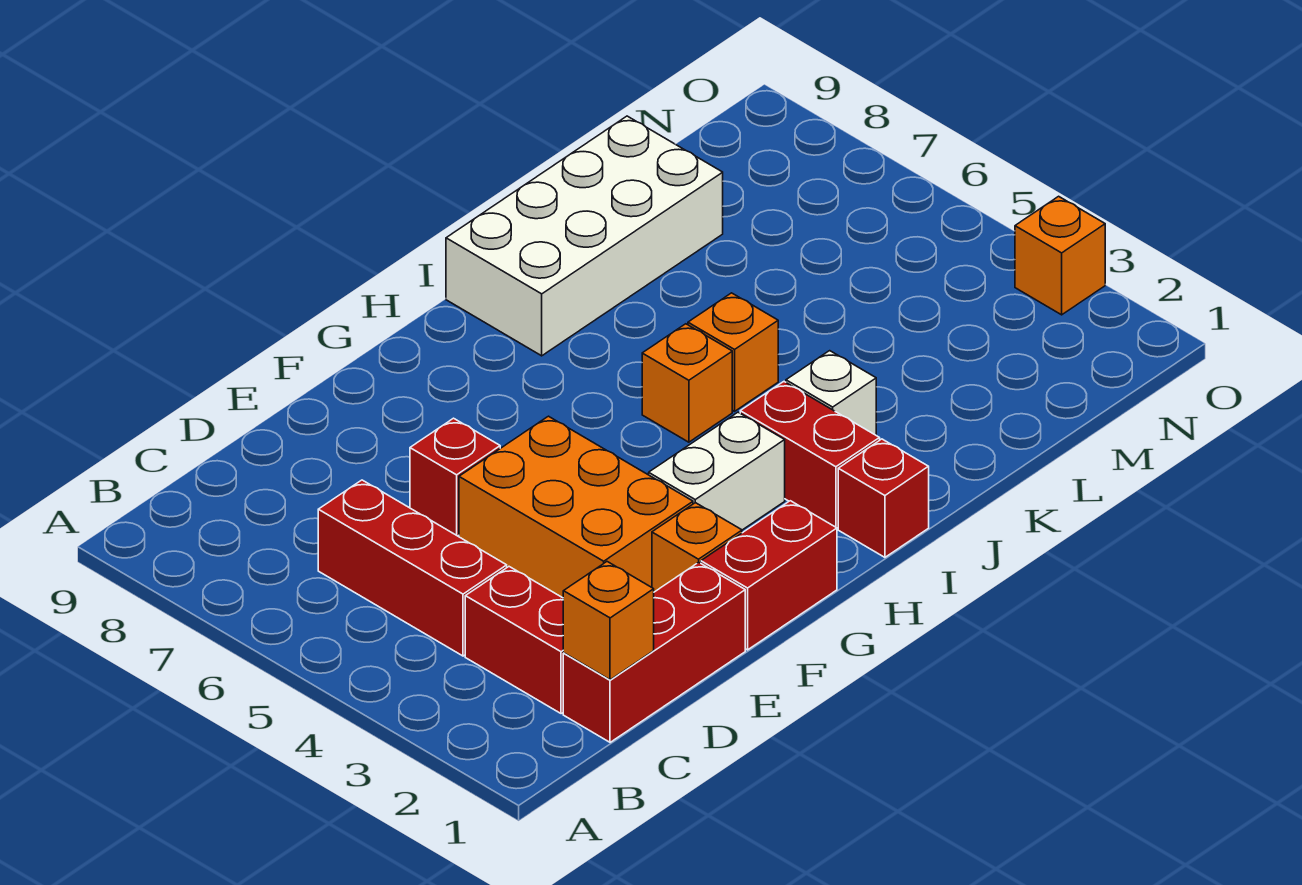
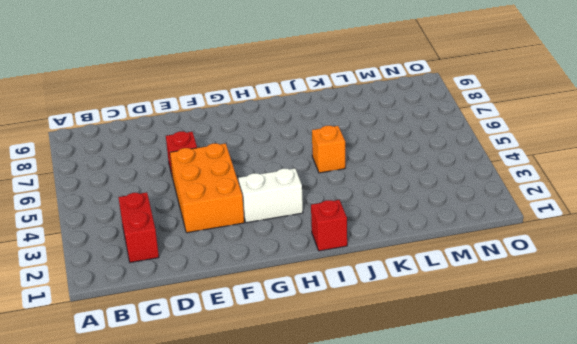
none -> red 1x3 brick [563,562,745,742]
none -> red 1x3 brick [318,480,507,656]
none -> red 1x2 brick [701,501,837,650]

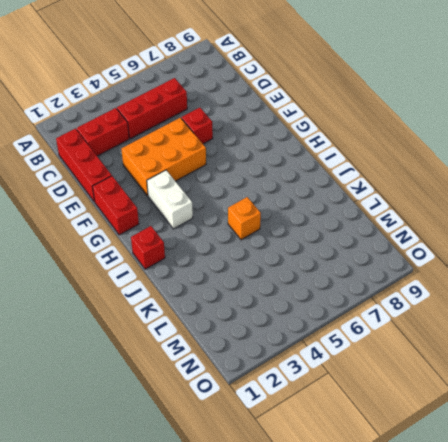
none -> orange 1x1 brick [652,503,742,592]
none -> red 1x2 brick [740,382,880,528]
none -> orange 1x1 brick [642,324,732,442]

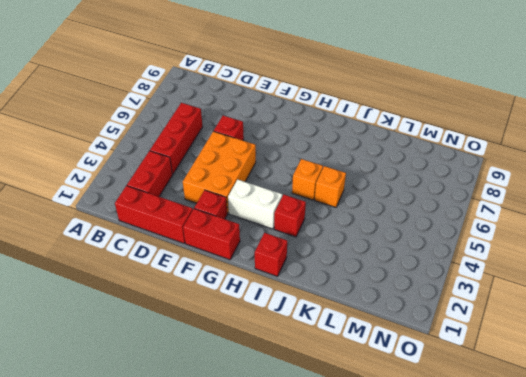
red 1x1 brick [194,190,228,219] -> orange 1x1 brick [652,503,742,592]
red 1x1 brick [274,195,306,237] -> red 1x2 brick [740,382,880,528]
none -> white 2x4 brick [446,116,723,356]
none -> white 1x1 brick [786,351,876,435]
none -> orange 1x1 brick [1015,196,1105,315]

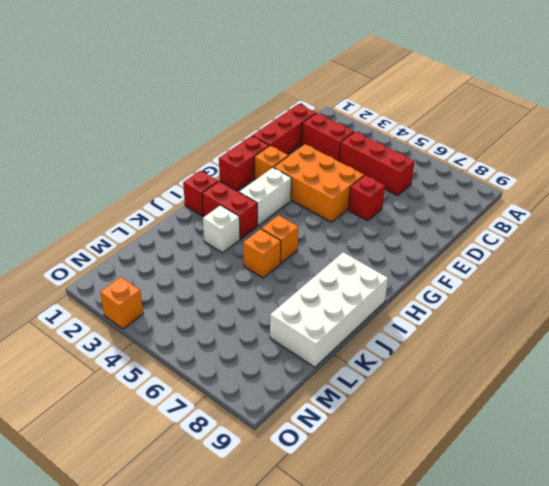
none -> orange 1x1 brick [563,562,654,680]

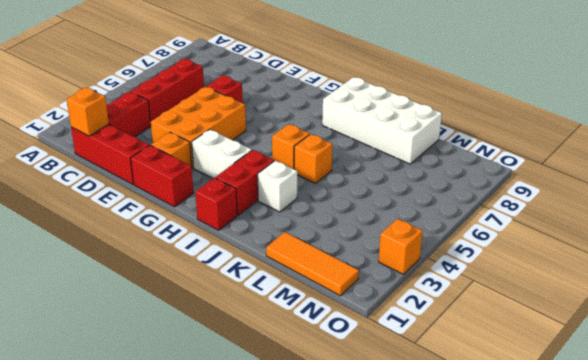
orange 1x3 tile [266,232,359,296] -> none

